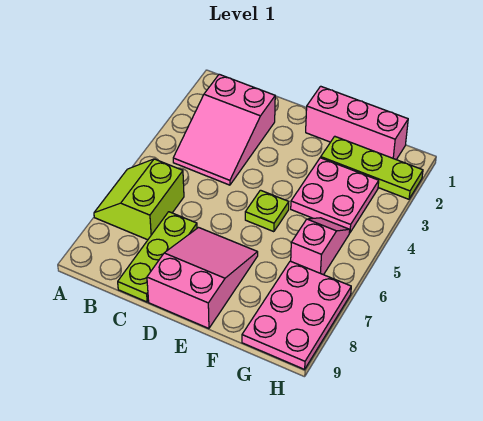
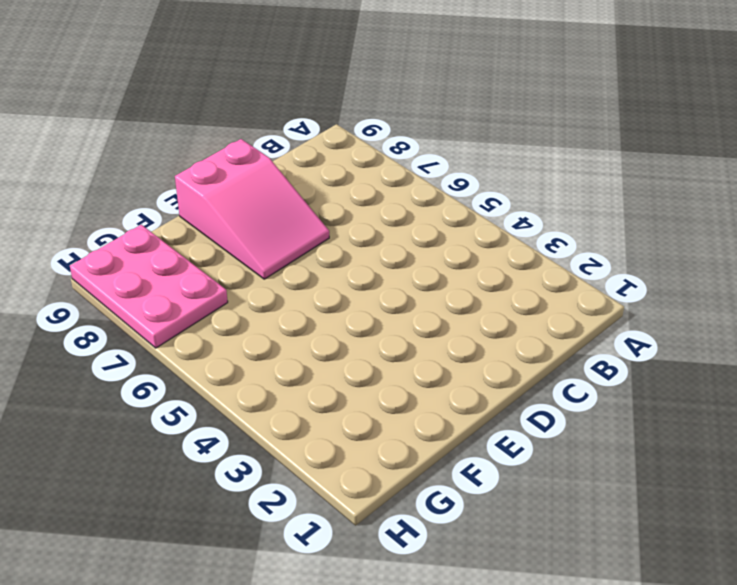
none -> lime 2x2 slope [94,159,184,240]
none -> pink 2x3 slope [173,74,275,185]

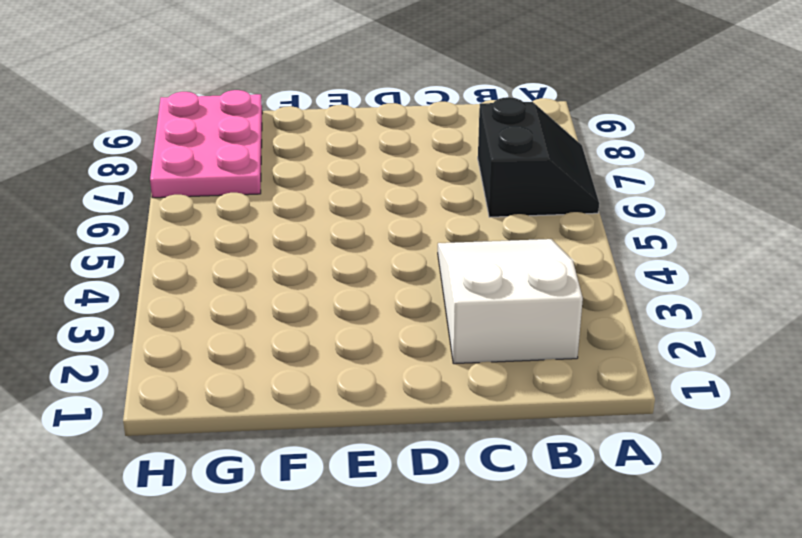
black 2x2 slope [478,97,599,217] -> lime 2x2 slope [94,159,184,240]
white 2x3 slope [438,239,583,364] -> pink 2x3 slope [173,74,275,185]
none -> lime 1x3 plate [118,212,197,302]
none -> pink 2x3 slope [147,228,258,328]

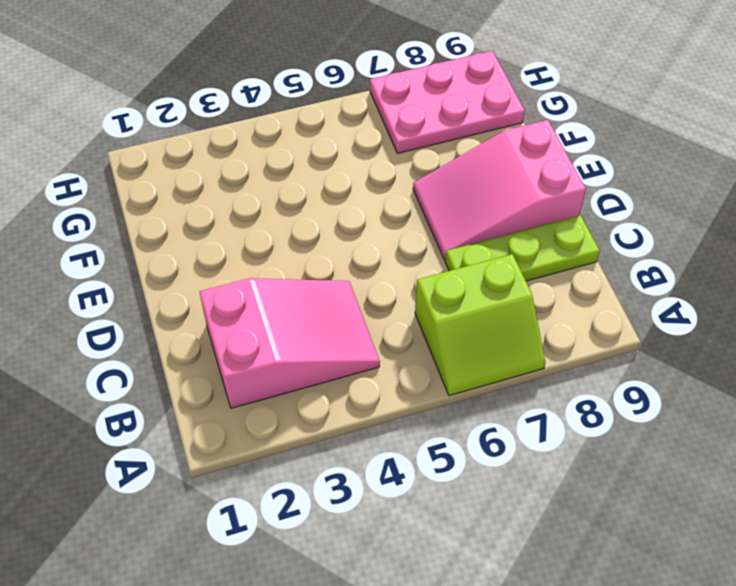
none -> pink 1x3 brick [306,86,408,160]
none -> lime 1x1 plate [245,190,289,232]

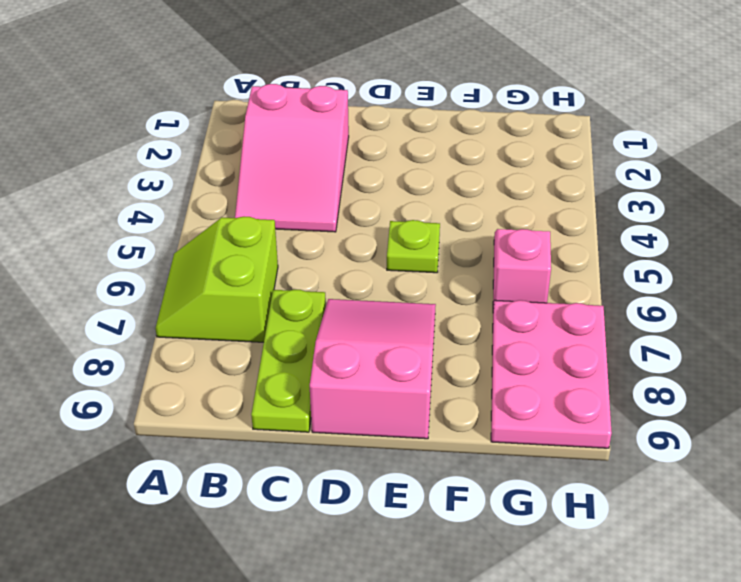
none -> pink 1x3 brick [306,86,408,160]
none -> lime 1x3 plate [321,136,423,199]

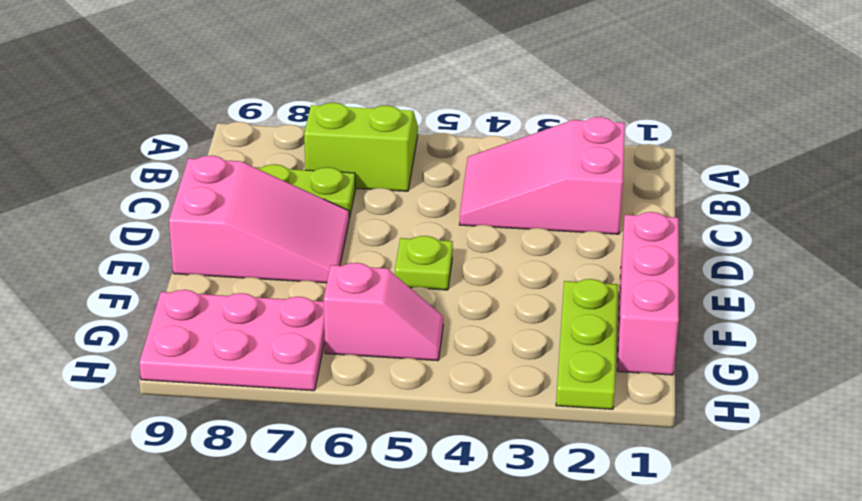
none -> pink 2x2 plate [291,158,379,233]

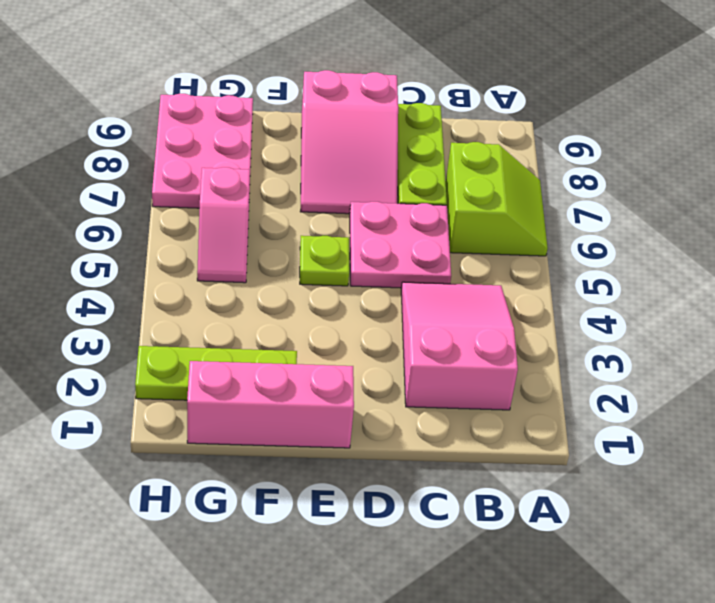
pink 2x2 plate [350,202,451,288] -> pink 2x2 plate moved to [291,158,379,233]

